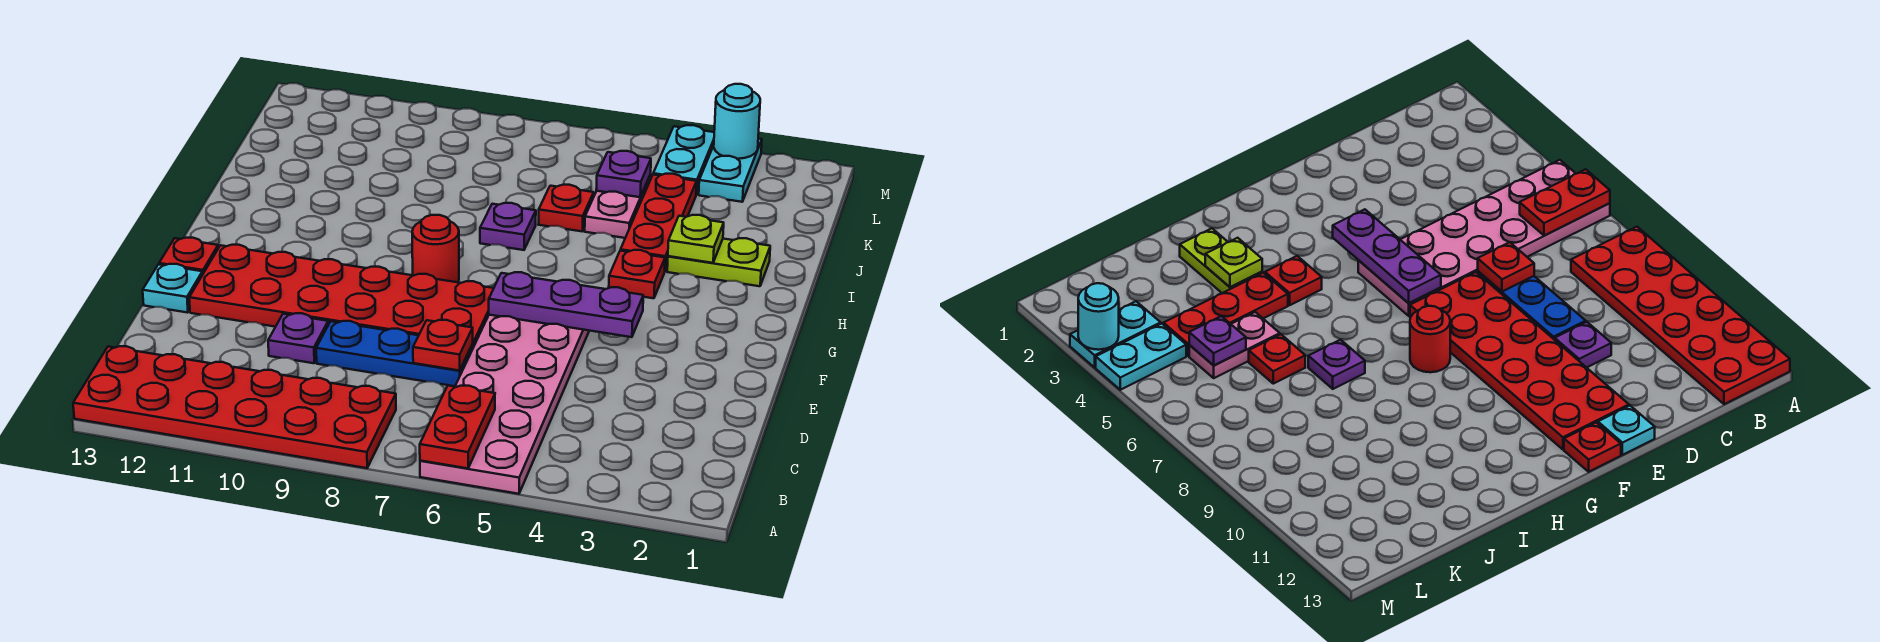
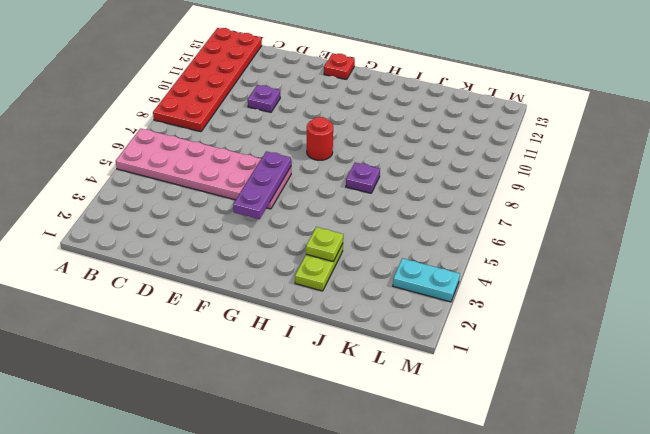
none -> blue 1x3 plate [316,321,473,386]
none -> red 2x6 plate [189,245,494,347]
none -> cyan 1x1 plate [143,264,203,313]

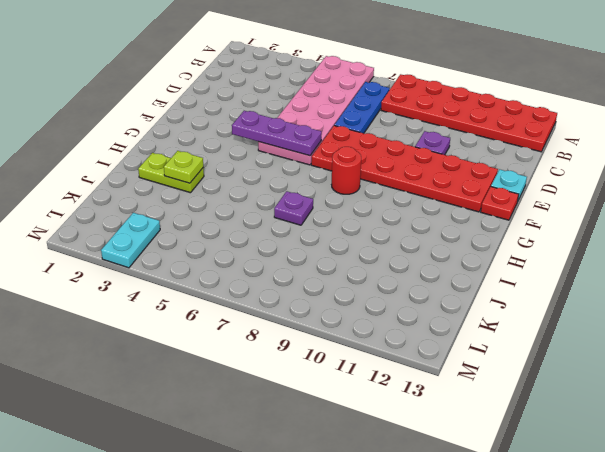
blue 1x3 plate [334,82,390,133] -> blue 1x3 plate turned to [316,321,473,386]
none -> red 1x1 plate [609,250,665,298]
none -> red 1x3 plate [620,174,697,271]
none -> pink 1x2 plate [585,175,651,238]

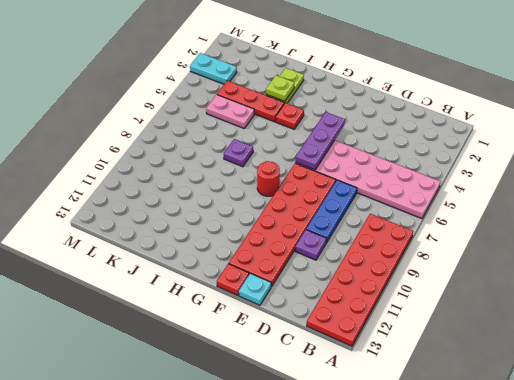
none -> red 1x1 plate [538,185,594,231]
none -> cyan 1x2 plate [653,125,714,195]
none -> red 1x2 plate [420,386,495,468]

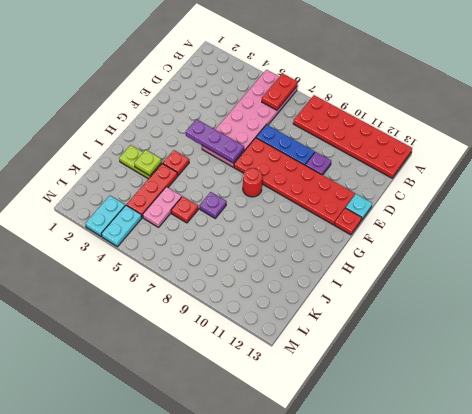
none -> red 1x1 plate [413,320,473,371]
none -> purple 1x1 plate [596,151,651,197]
none -> cyan 1x1 round brick [714,84,760,159]

